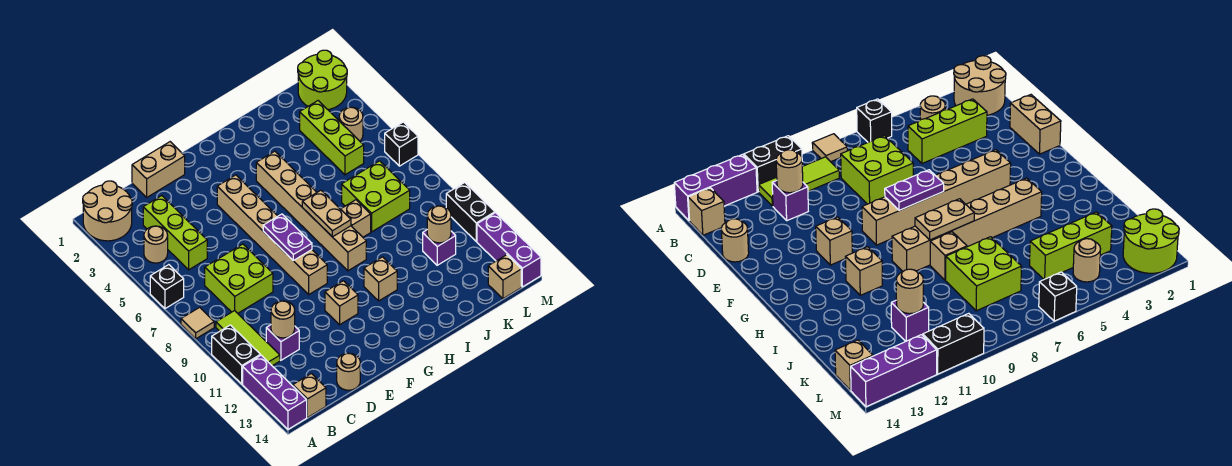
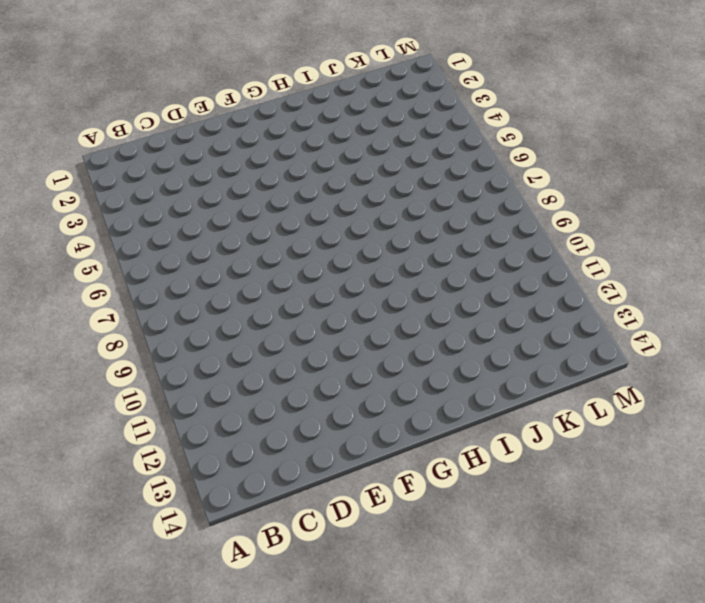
none -> tan 2x2 round brick [83,181,132,241]
none -> black 1x1 brick [150,265,184,309]
none -> tan 1x1 tile [181,307,214,339]
none -> black 1x2 brick [212,325,260,384]

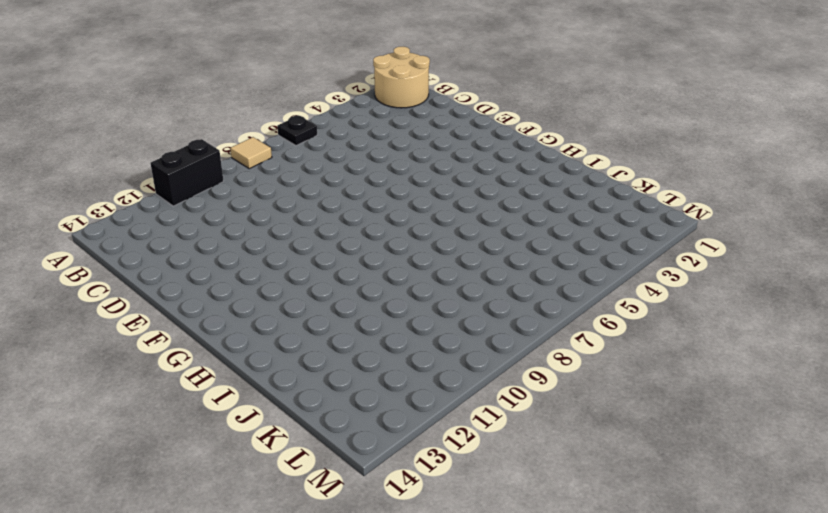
black 1x1 plate [277,116,317,146] -> black 1x1 brick [150,265,184,309]
none -> purple 1x3 brick [243,355,307,429]
none -> tan 1x1 round brick [144,226,168,263]
none -> lime 1x3 tile [216,311,280,366]
none -> tan 1x1 brick [293,374,326,418]

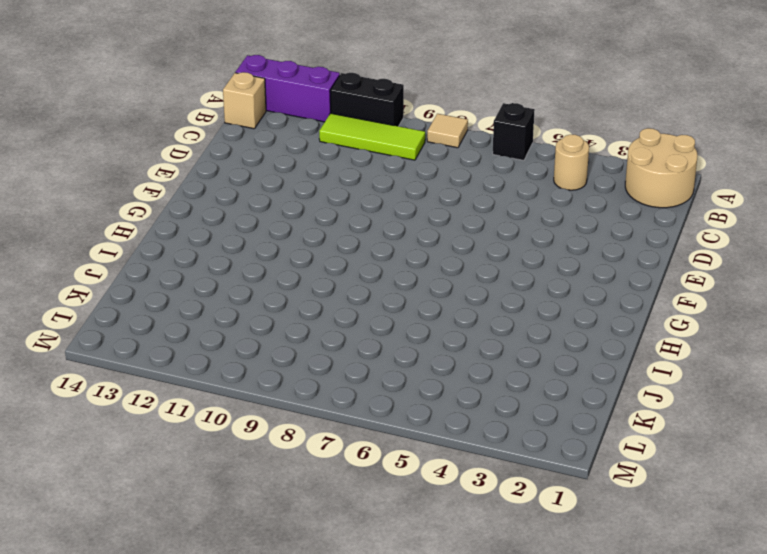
none -> lime 1x3 brick [143,196,207,270]
none -> lime 2x2 brick [205,244,273,313]
none -> purple 1x1 brick [266,325,299,360]
none -> tan 1x2 brick [132,142,185,197]

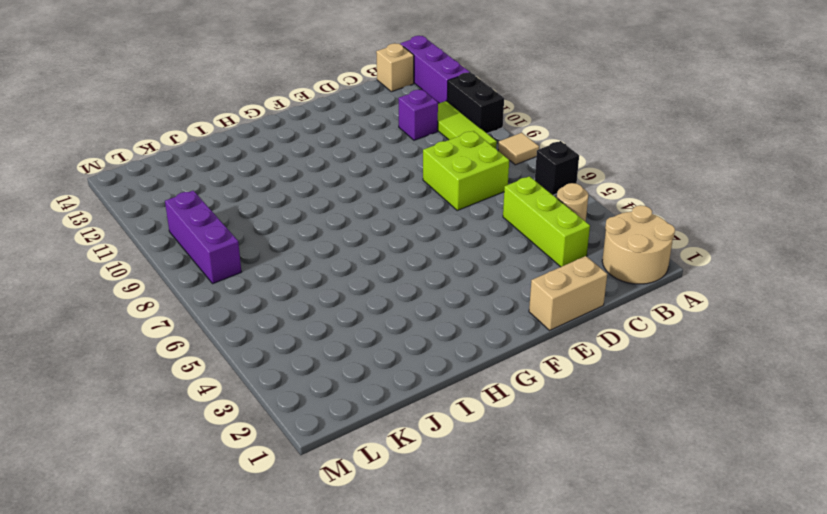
purple 1x3 brick [165,191,241,284] -> purple 1x3 brick moved to [477,213,541,287]
none -> tan 1x1 round brick [337,353,360,390]
none -> tan 1x6 brick [217,175,327,294]
none -> tan 1x1 brick [325,281,358,325]
none -> tan 1x6 brick [256,151,366,271]

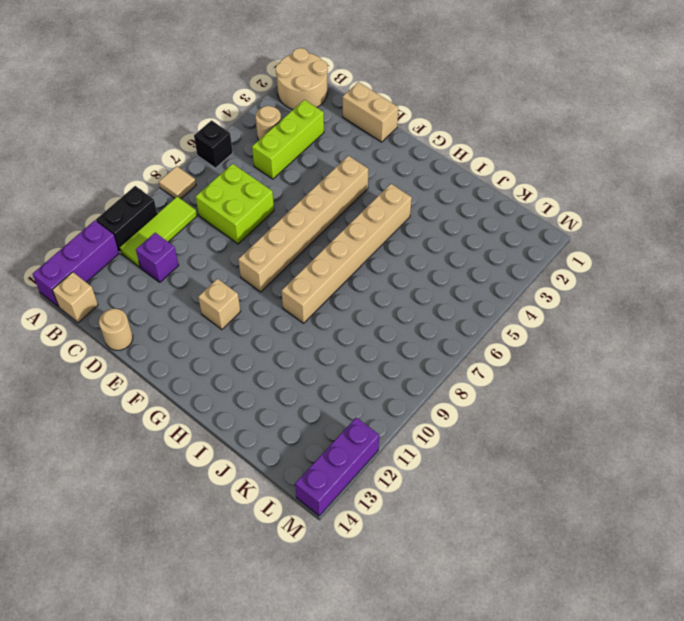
none -> tan 1x1 brick [364,257,397,301]
none -> tan 1x1 brick [341,200,371,237]
none -> lime 2x2 brick [342,161,410,232]
none -> lime 1x3 brick [300,101,364,175]

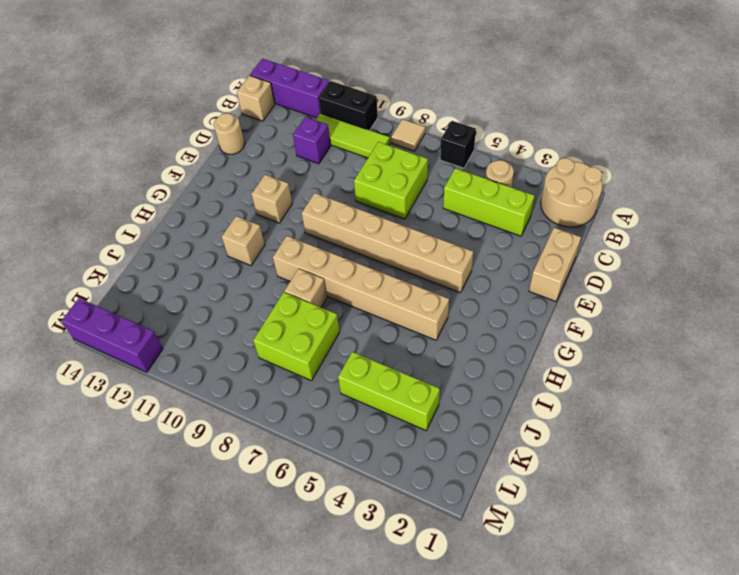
none -> purple 1x1 brick [423,230,456,265]
none -> lime 2x2 round brick [298,50,347,110]
none -> tan 1x1 round brick [339,107,363,141]
none -> tan 1x1 brick [488,255,521,299]

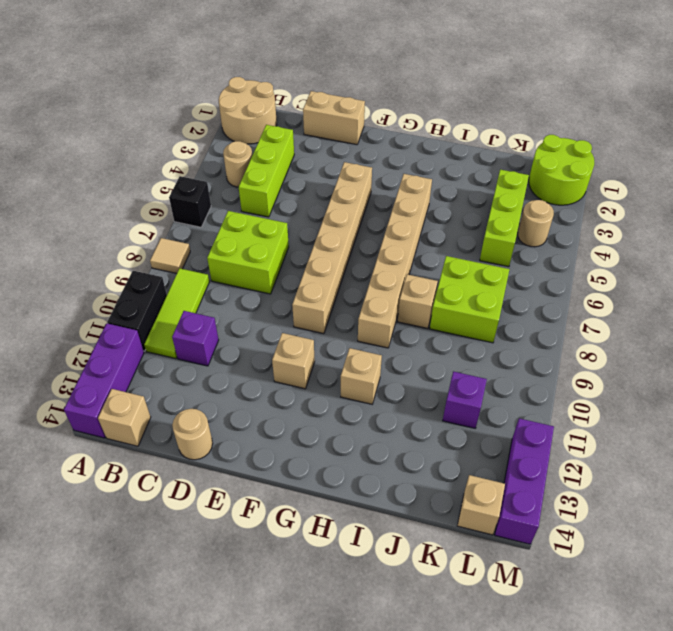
none -> black 1x1 brick [385,122,418,166]
none -> black 1x2 brick [446,183,495,241]
none -> tan 1x1 round brick [271,301,295,338]
none -> purple 1x2 plate [263,214,312,261]

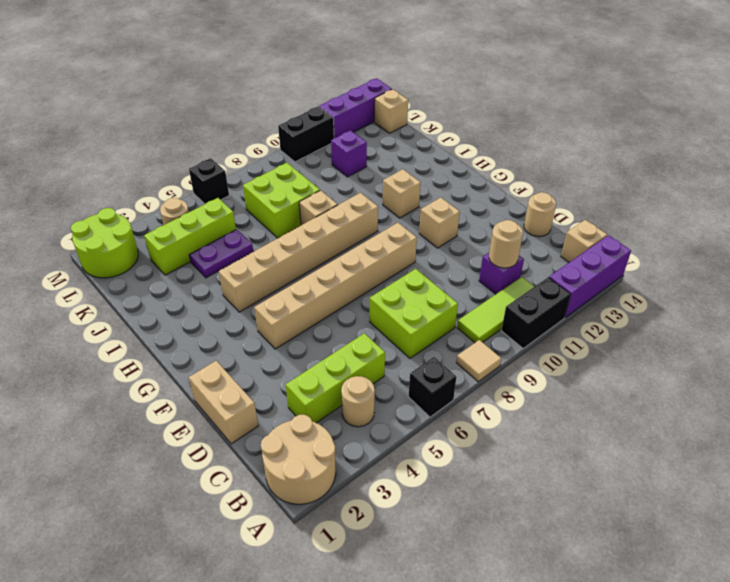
purple 1x2 plate [189,229,253,278] -> purple 1x2 plate moved to [263,214,312,261]
none -> tan 1x2 plate [302,190,351,237]
none -> tan 1x1 round brick [427,206,451,243]

